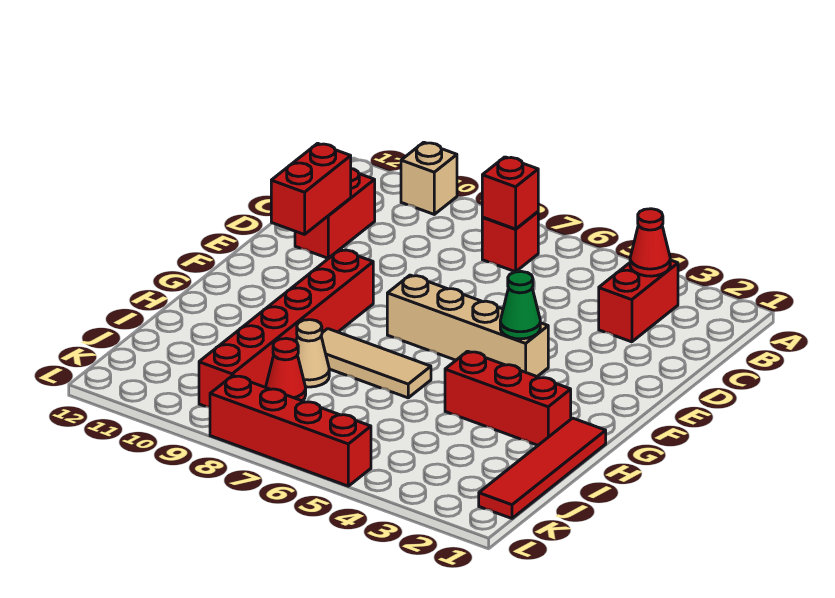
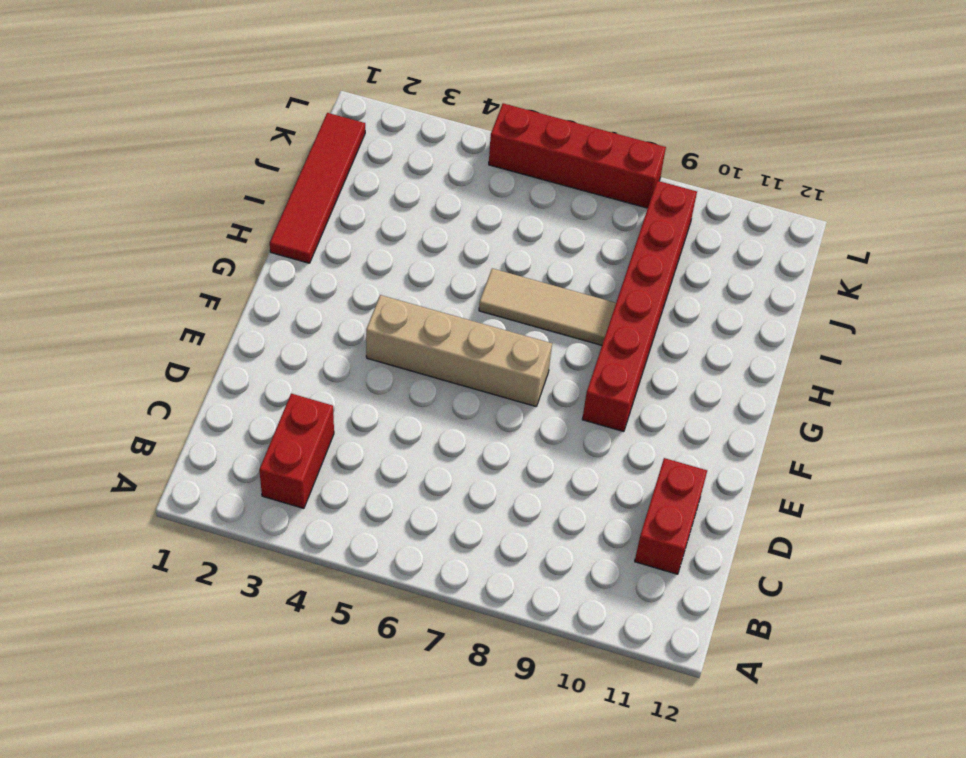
none -> tan 1x1 brick [401,142,457,214]
none -> red 1x1 brick [482,212,538,272]
none -> red 1x3 brick [445,351,571,445]

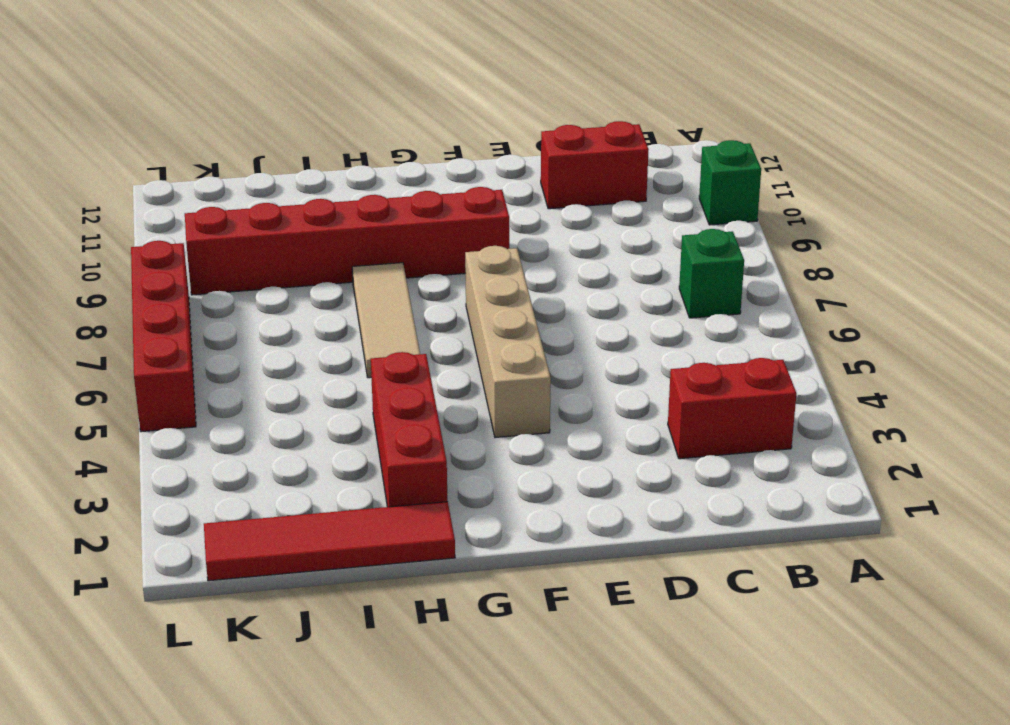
green 1x1 brick [699,140,761,225] -> tan 1x1 brick [401,142,457,214]
green 1x1 brick [679,229,744,318] -> red 1x1 brick [482,212,538,272]
none -> tan 1x1 cone [296,320,329,387]
none -> red 1x1 cone [266,338,306,401]
none -> red 1x1 cone [630,209,670,276]

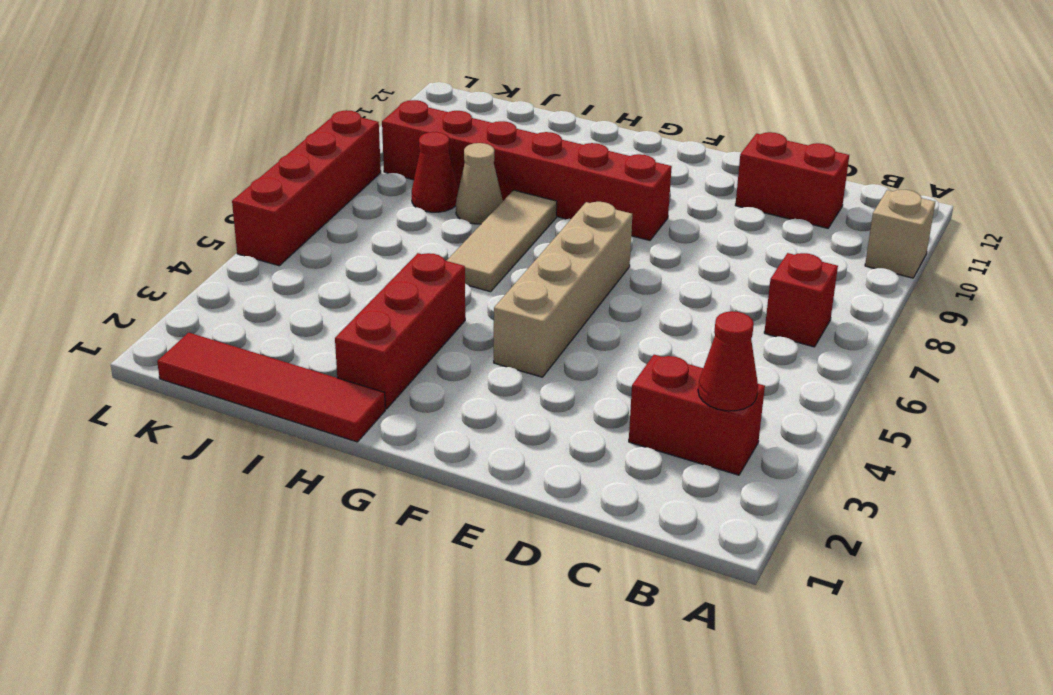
none -> red 1x1 brick [482,157,538,229]
none -> red 1x2 brick [271,143,351,235]
none -> green 1x1 cone [500,271,540,339]

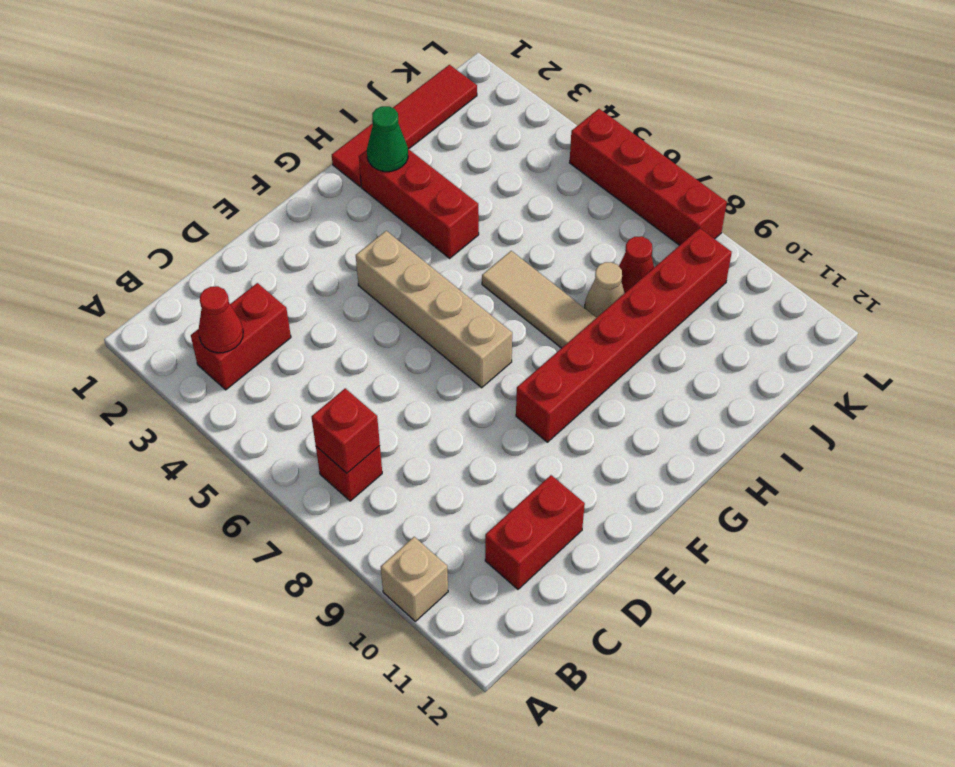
green 1x1 cone [367,106,408,172] -> green 1x1 cone moved to [500,271,540,339]
none -> red 1x2 brick [271,143,351,235]

